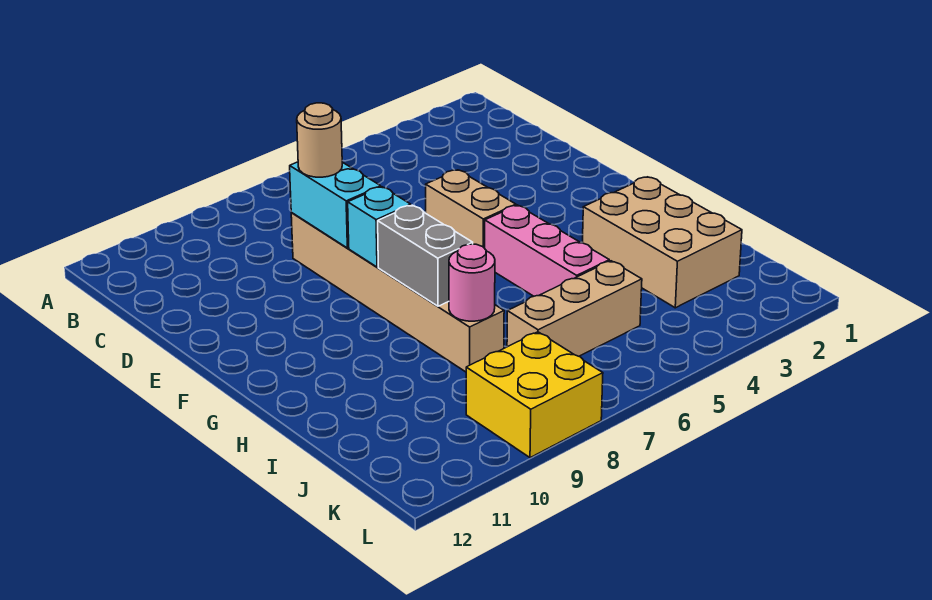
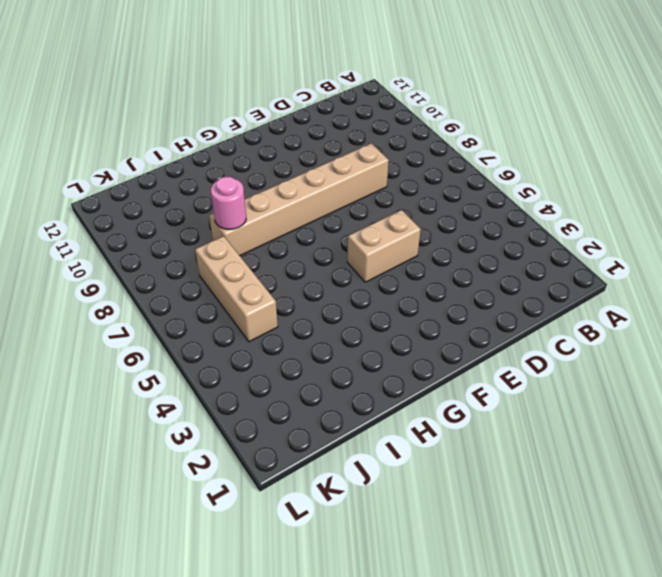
none -> pink 1x3 brick [485,205,609,296]
none -> tan 2x3 brick [582,177,742,308]

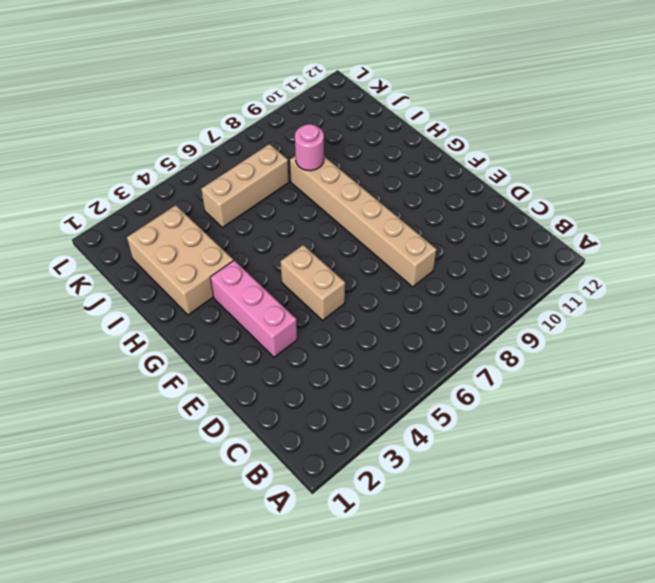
pink 1x3 brick [210,261,297,357] -> pink 1x3 brick moved to [485,205,609,296]
none -> yellow 2x2 brick [466,332,603,458]
none -> cyan 1x2 brick [290,162,381,248]

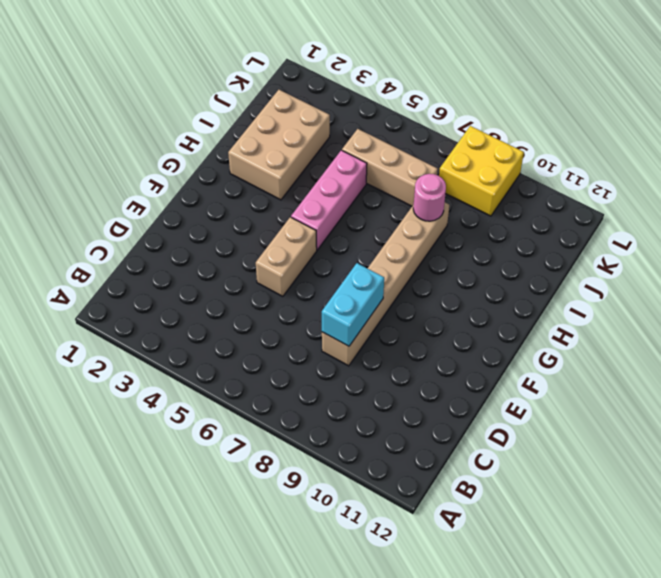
none -> cyan 1x1 brick [348,187,411,267]
none -> grey 1x2 brick [378,205,473,306]

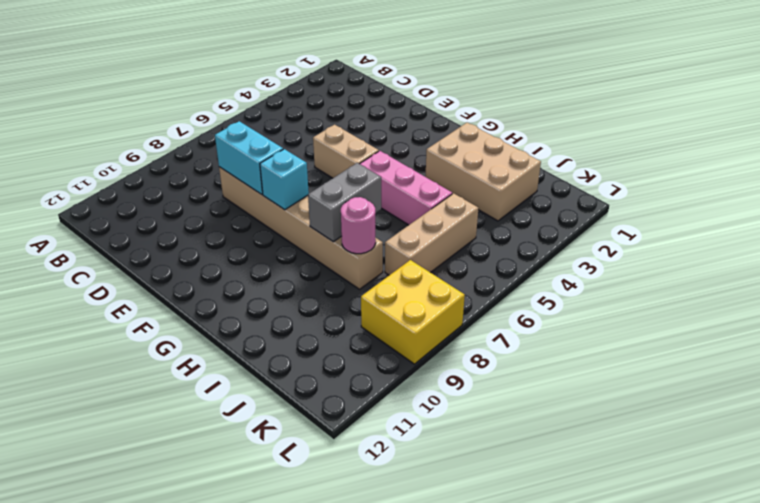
grey 1x2 brick [308,163,381,242] -> grey 1x2 brick turned to [378,205,473,306]
none -> tan 1x1 round brick [297,103,342,177]

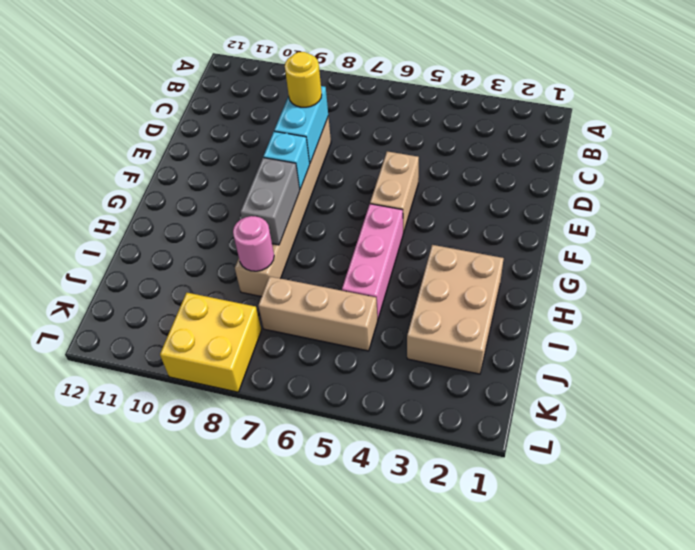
yellow 1x1 round brick [285,52,322,107] -> tan 1x1 round brick [297,103,342,177]

